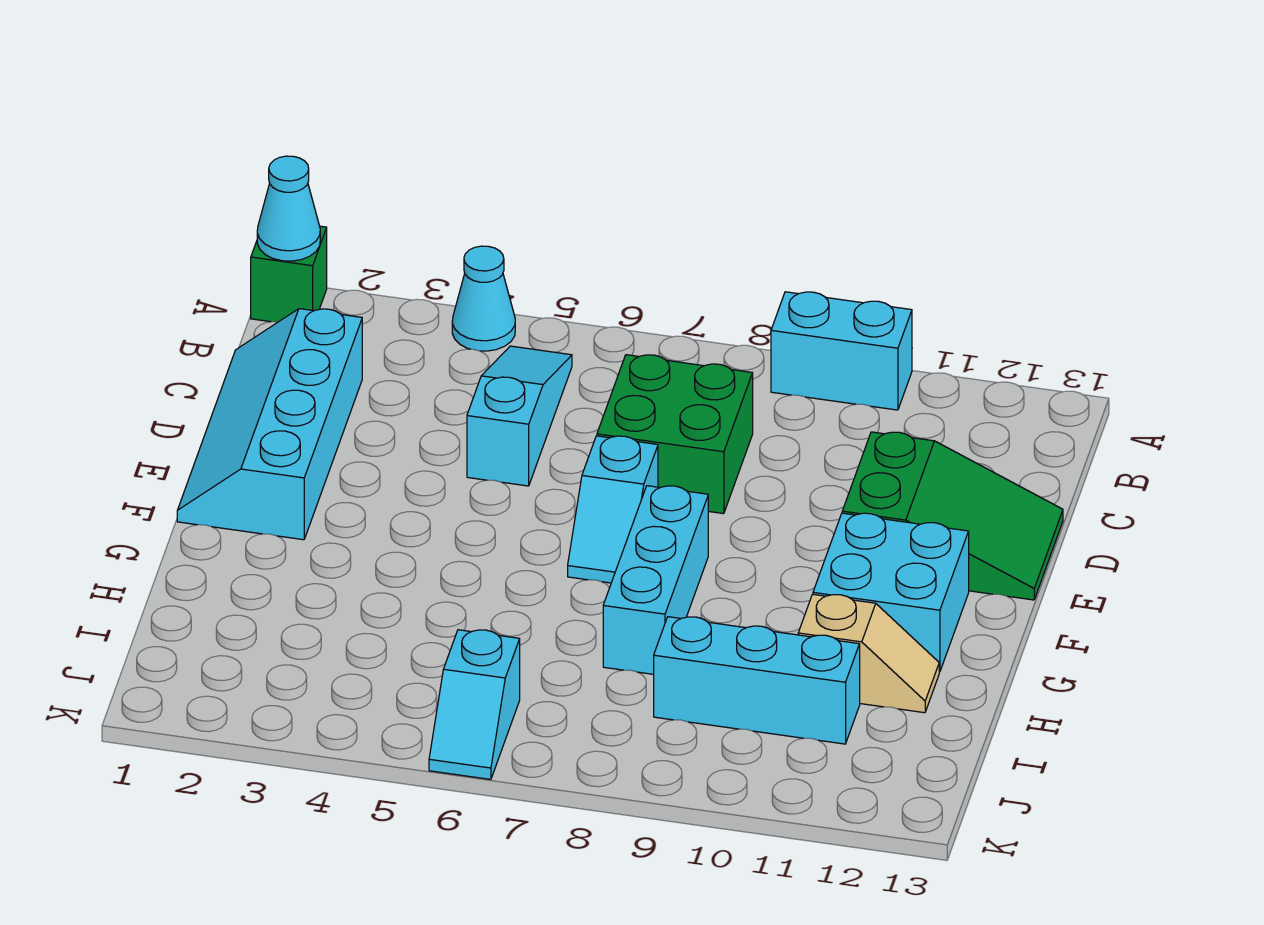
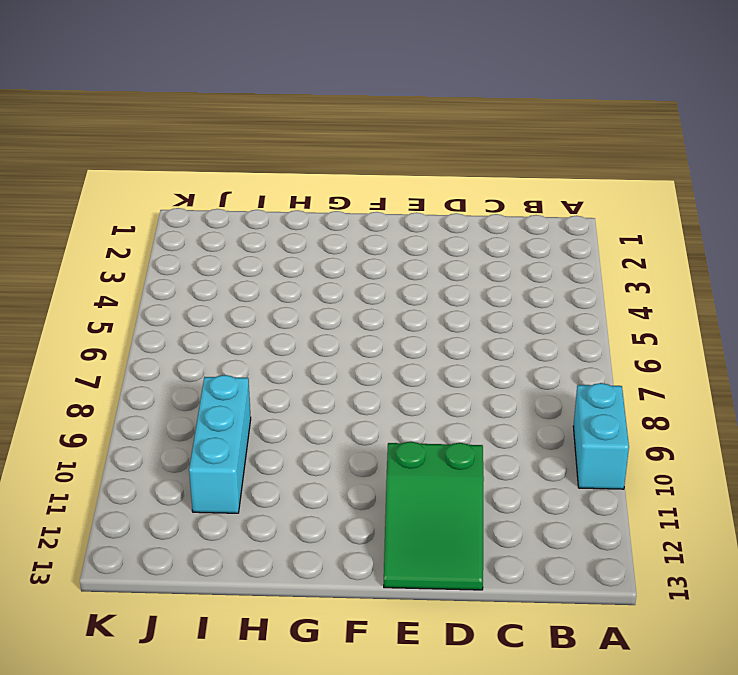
none -> green 1x1 brick [251,226,327,322]
none -> cyan 1x1 cone [452,246,515,351]
none -> cyan 1x3 slope [467,346,572,486]

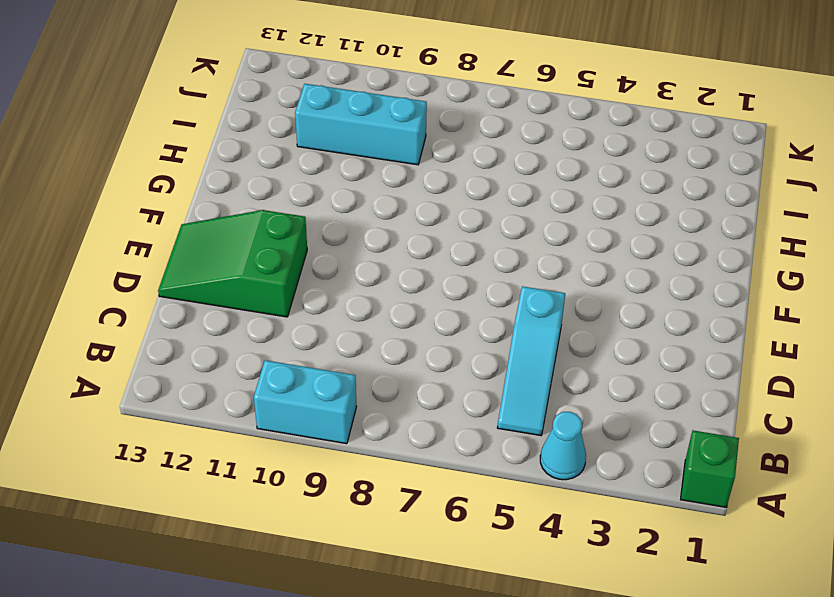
none -> cyan 2x4 slope [177,309,362,540]
none -> green 2x2 brick [597,355,753,514]
none -> cyan 1x2 slope [568,436,658,583]

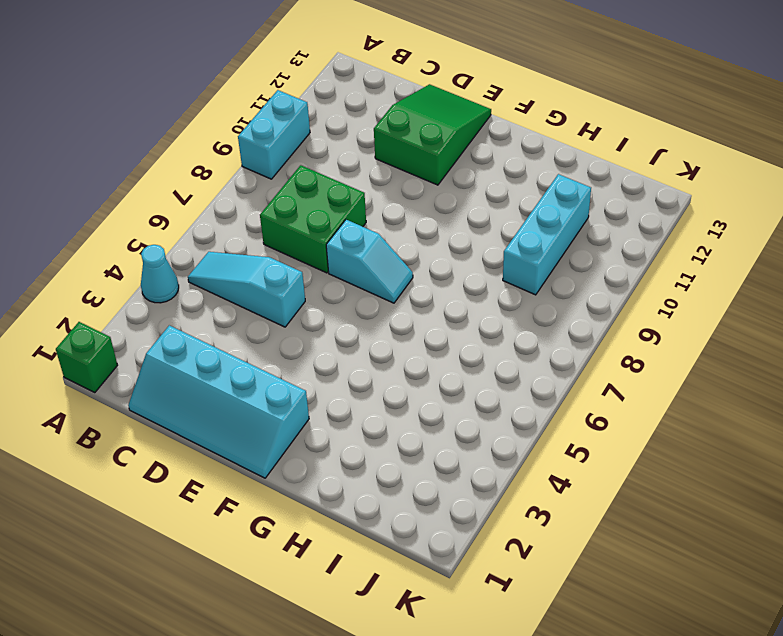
none -> cyan 1x3 brick [603,486,708,674]
none -> cyan 2x2 brick [813,513,969,672]
none -> tan 1x2 slope [798,594,939,713]

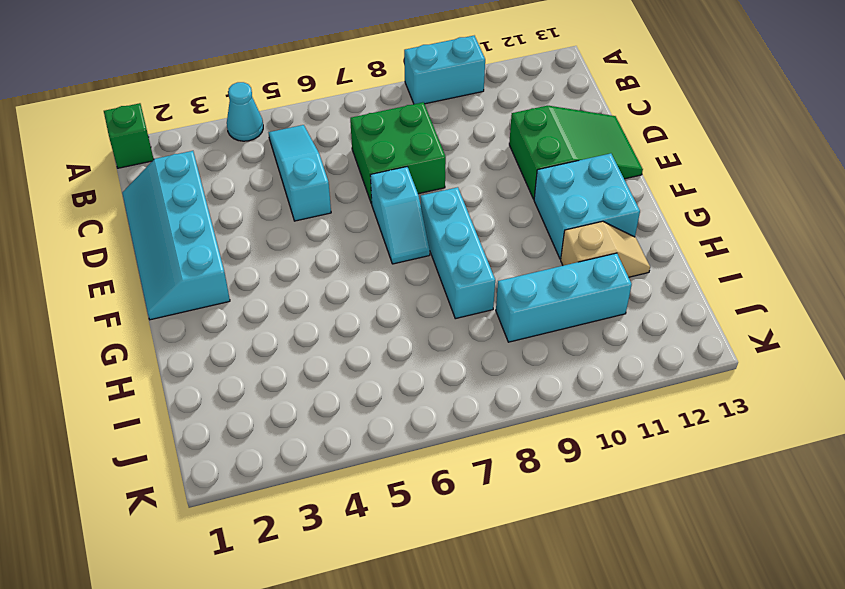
none -> cyan 1x2 slope [429,630,520,779]
none -> cyan 1x1 cone [257,156,320,261]

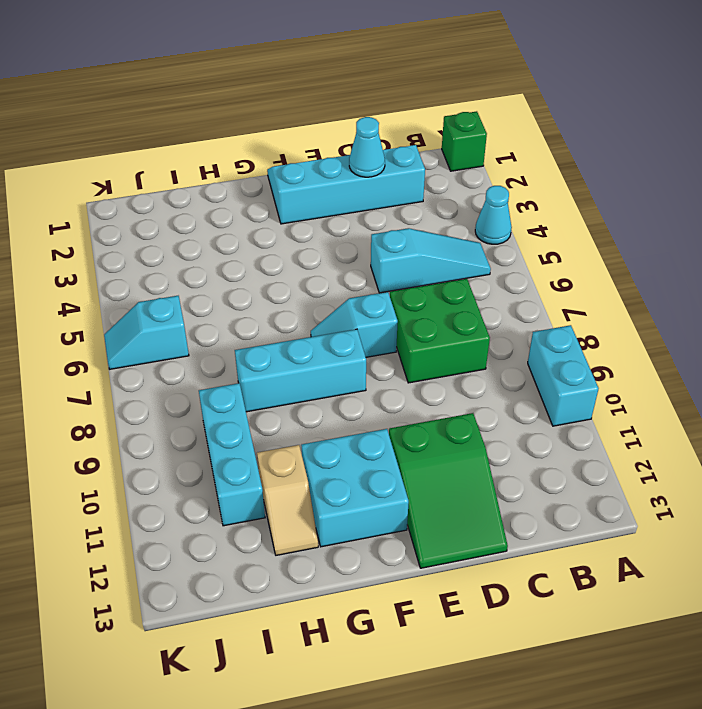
cyan 1x1 cone [349,117,385,177] -> cyan 1x1 cone moved to [257,156,320,261]

